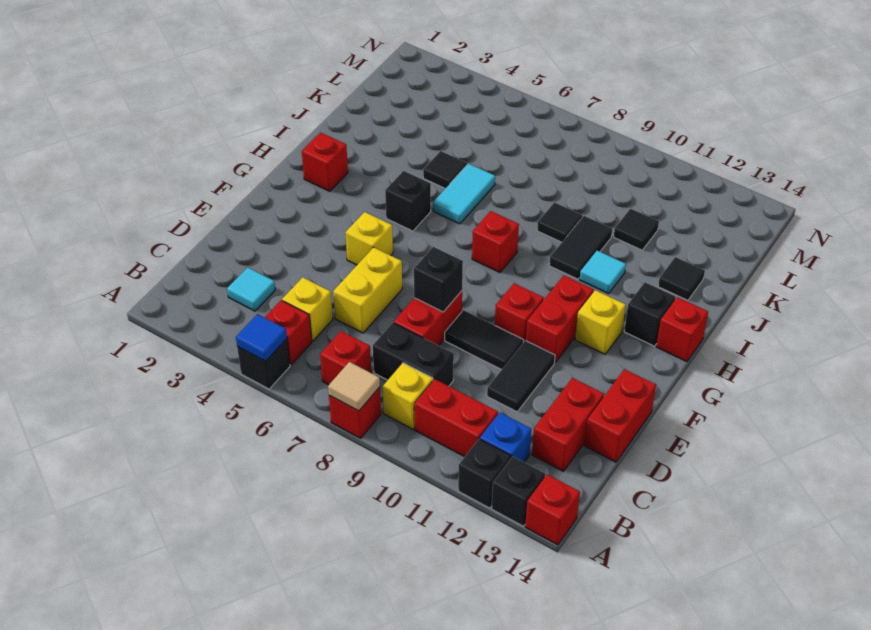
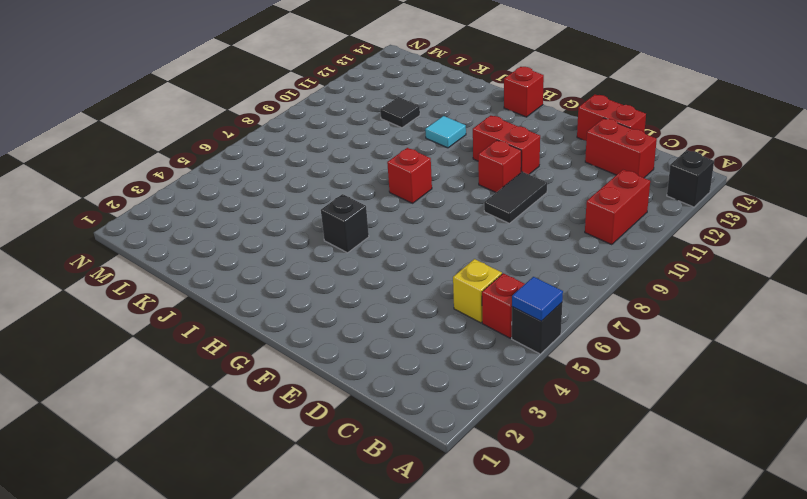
none -> red 1x1 brick [329,387,381,438]
none -> black 1x1 brick [458,439,511,508]
none -> red 1x1 brick [525,475,580,545]
none -> red 1x1 brick [320,331,371,385]

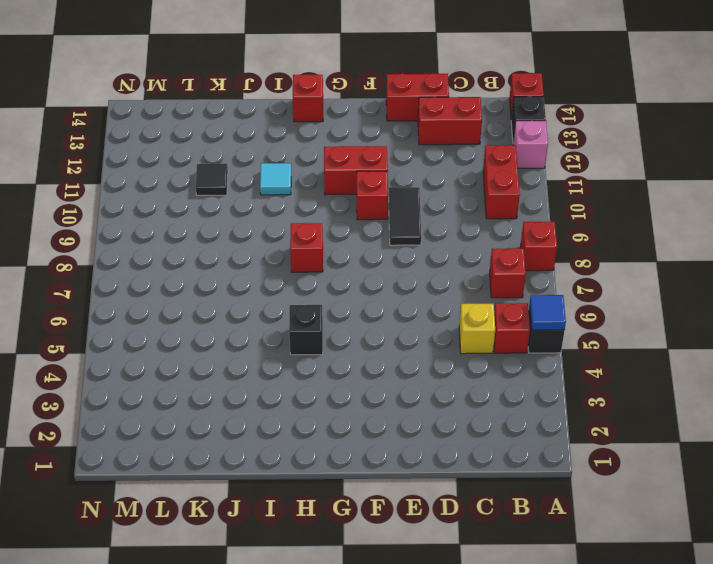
pink 1x1 brick [513,121,548,168] -> black 1x1 brick [458,439,511,508]
none -> yellow 1x1 brick [382,363,433,429]
none -> blue 1x1 brick [480,413,531,462]
none -> cyan 1x1 tile [227,267,275,311]
none -> black 1x2 brick [373,323,454,386]

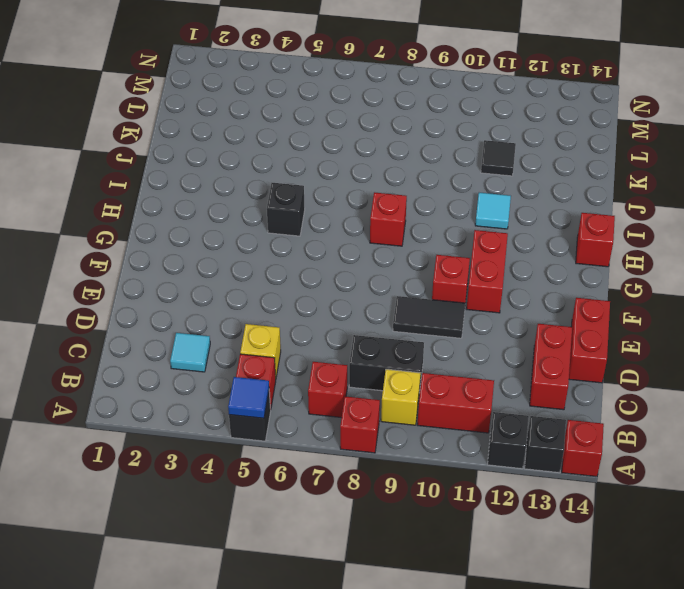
none -> blue 1x1 brick [480,413,531,462]
none -> yellow 1x2 brick [333,247,402,333]
none -> red 1x2 brick [394,291,462,346]
none -> black 1x2 tile [487,341,555,412]

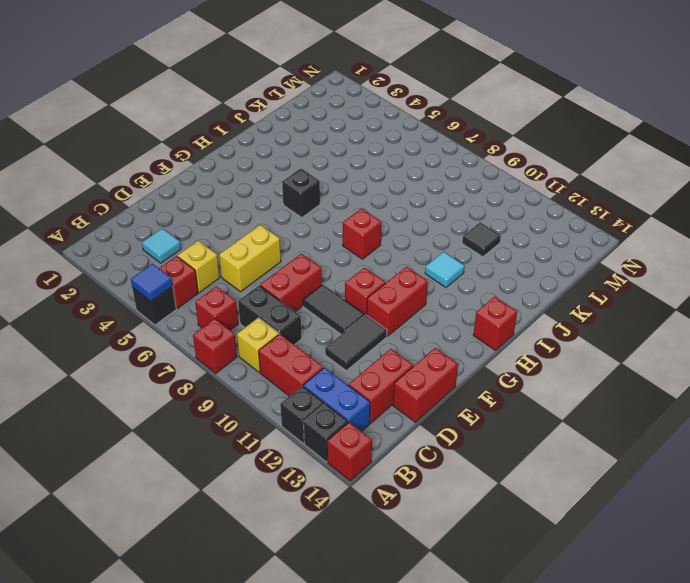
blue 1x2 brick [303,368,370,432] -> blue 1x1 brick [480,413,531,462]
none -> yellow 1x1 brick [345,212,393,265]
none -> yellow 1x1 brick [575,290,626,354]
none -> red 1x1 brick [302,133,348,191]
none -> black 1x1 brick [624,282,675,346]

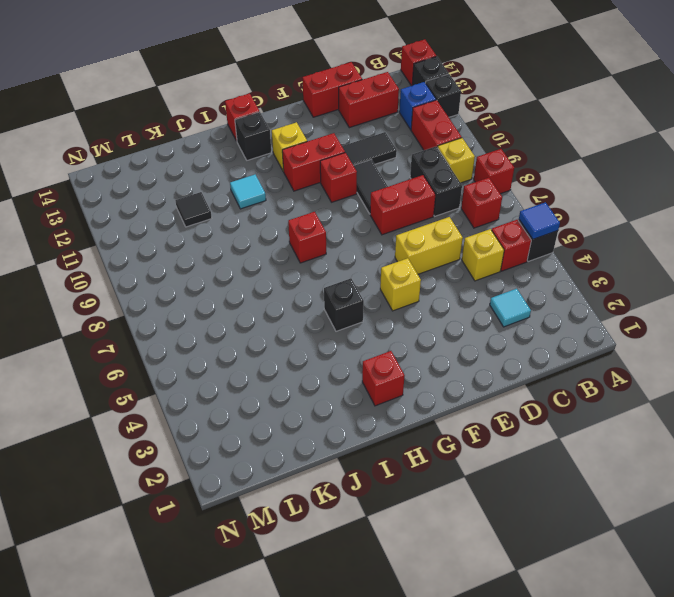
none -> cyan 1x2 tile [433,164,495,224]
none -> black 1x2 tile [549,216,612,279]
none -> black 1x1 tile [423,151,467,189]
none -> black 1x1 tile [537,202,582,242]

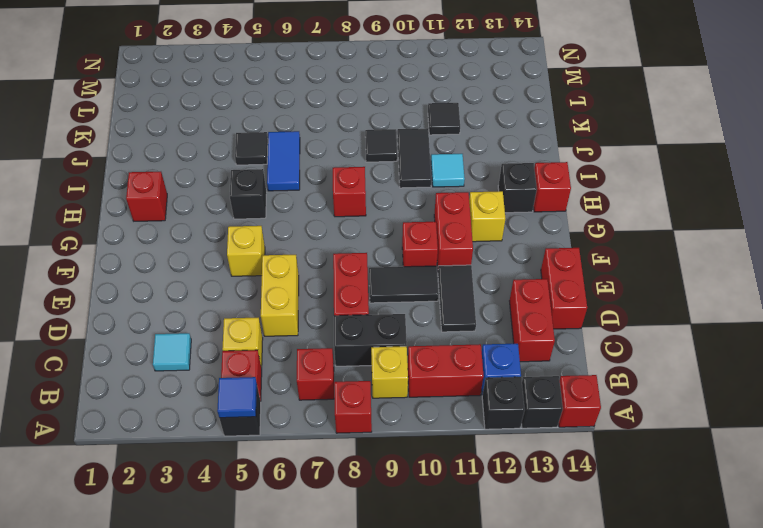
blue 1x2 tile [267,131,300,191] -> cyan 1x2 tile [433,164,495,224]
none -> black 1x1 tile [658,257,705,300]
none -> tan 1x1 tile [328,362,380,411]
none -> black 1x1 brick [414,247,463,312]

